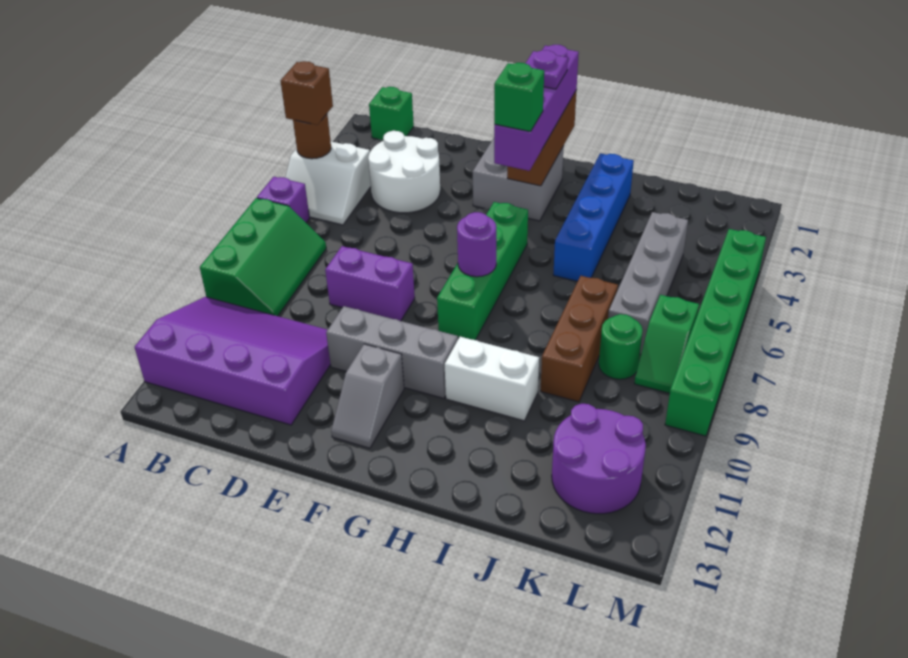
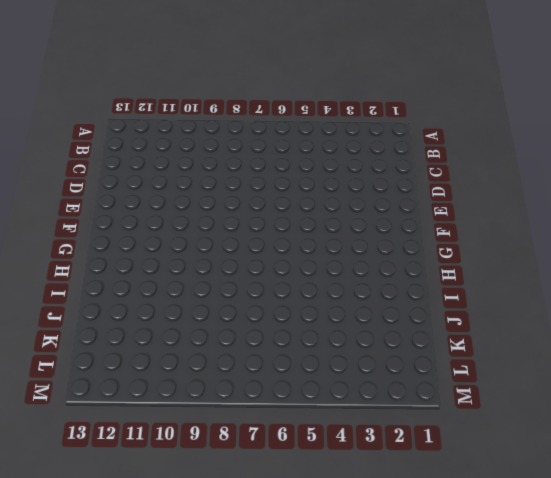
none -> white 2x2 slope [285,141,371,225]
none -> purple 1x1 brick [257,177,310,222]
none -> green 2x3 slope [200,198,326,316]

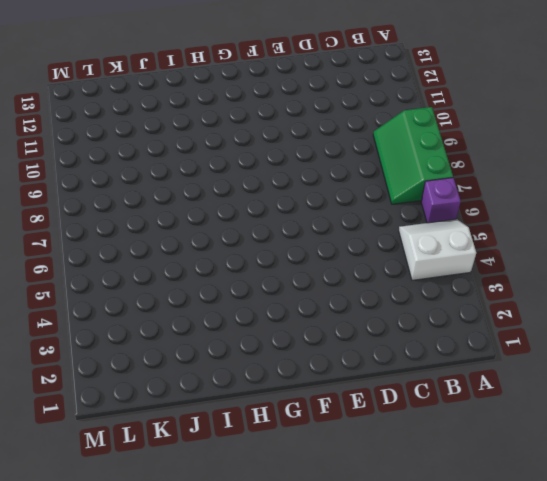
none -> purple 3x4 slope [134,297,331,425]
none -> green 1x1 brick [369,87,414,140]
none -> white 2x2 round brick [368,131,440,213]

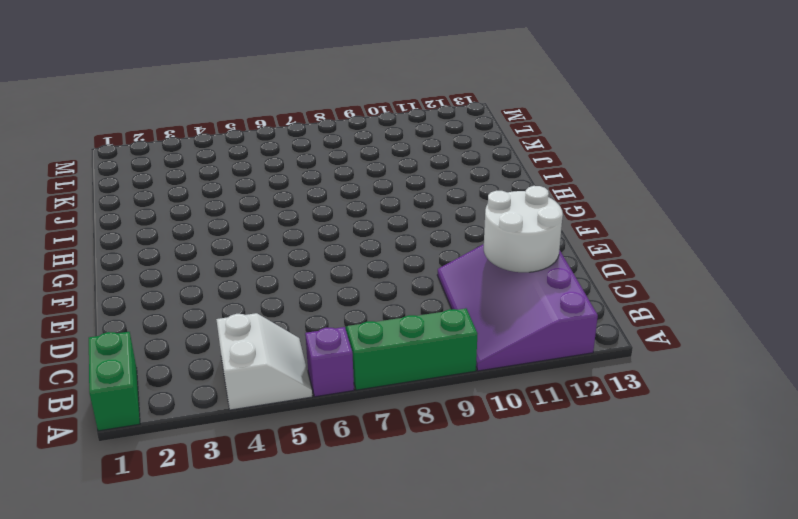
green 1x2 brick [89,332,140,431] -> green 1x1 brick [369,87,414,140]
white 2x2 round brick [484,186,563,272] -> white 2x2 round brick moved to [368,131,440,213]
none -> purple 1x2 brick [325,246,415,321]
none -> grey 1x3 brick [326,306,458,398]
none -> grey 2x2 brick [473,138,564,221]

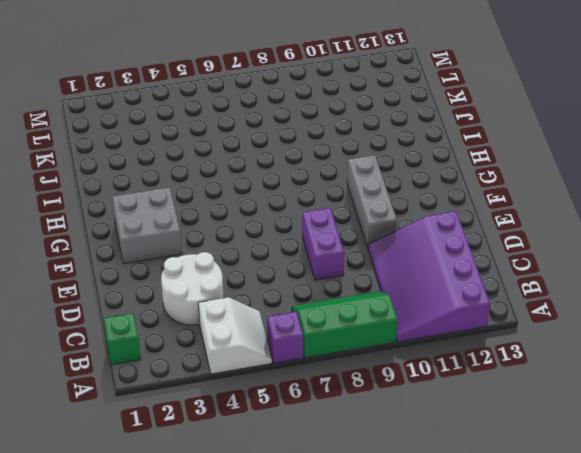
none -> grey 1x2 slope [331,344,404,448]
none -> green 1x4 brick [437,202,528,340]
none -> white 1x2 brick [445,337,539,421]

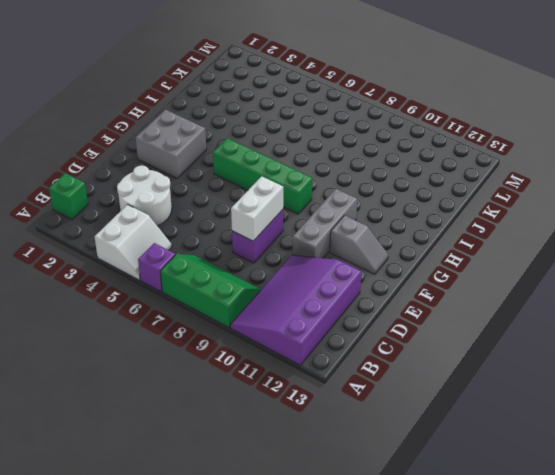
white 1x2 brick [231,176,283,241] -> white 1x2 brick moved to [445,337,539,421]
none -> blue 1x4 brick [553,153,634,281]
none -> brown 1x3 brick [541,276,618,402]
none -> grey 1x4 brick [608,212,688,355]

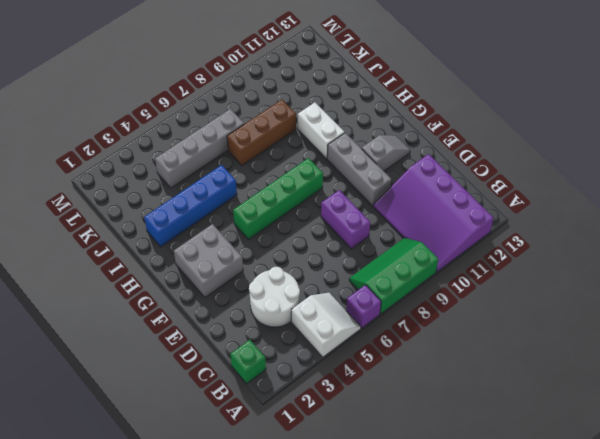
none -> green 1x1 round brick [599,314,643,379]
none -> purple 2x2 round brick [552,404,646,514]
none -> green 1x2 slope [634,295,699,393]

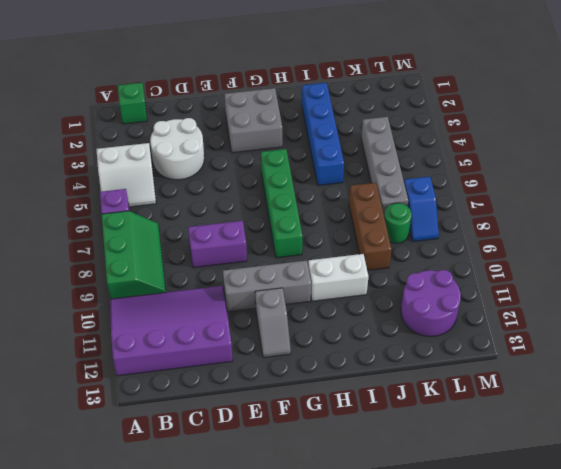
blue 1x2 slope [404,177,439,242] -> green 1x2 slope [634,295,699,393]
none -> green 1x6 brick [665,229,766,436]
none -> brown 1x1 round brick [293,114,331,159]
none -> brown 1x3 brick [507,91,576,186]

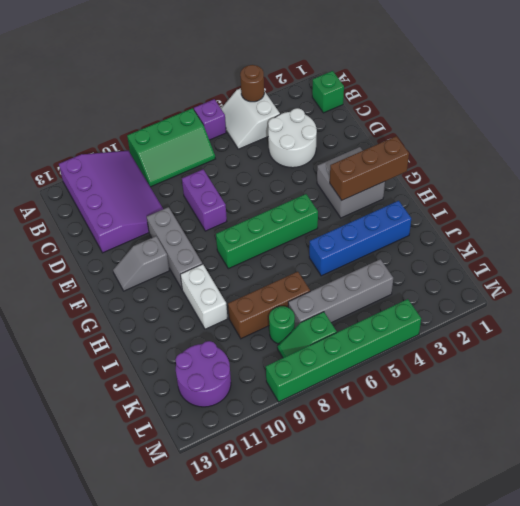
none -> purple 1x1 round brick [457,212,496,277]
none -> brown 1x1 brick [280,61,333,125]
none -> purple 1x4 brick [494,45,579,171]

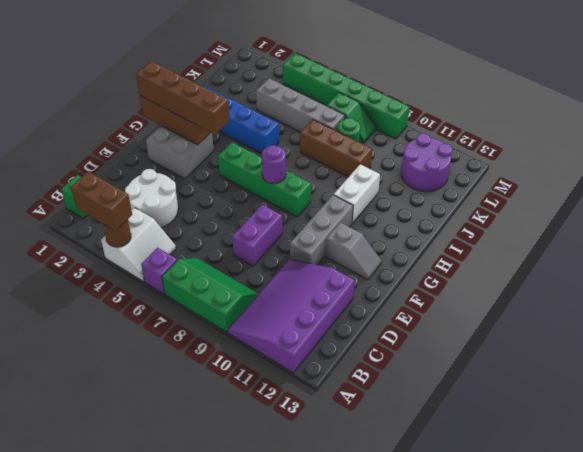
brown 1x2 brick [71,171,132,231] -> brown 1x1 brick [280,61,333,125]
brown 1x4 brick [136,61,230,134] -> purple 1x4 brick [494,45,579,171]
none -> purple 1x1 plate [525,50,568,89]
none -> green 1x1 brick [494,63,544,132]

